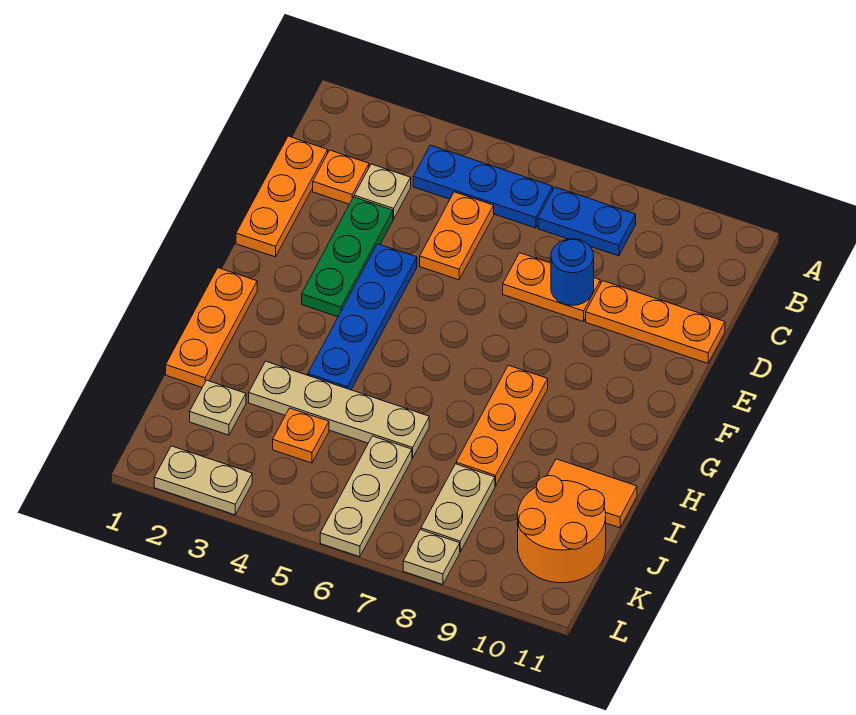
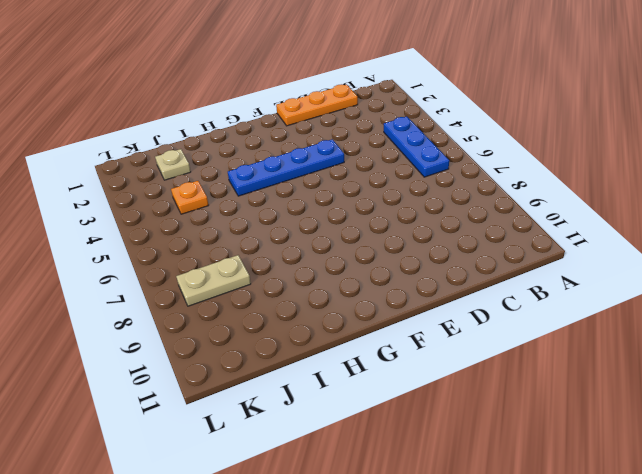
none -> blue 1x2 plate [538,187,636,256]
none -> orange 1x1 plate [313,150,369,204]
none -> tan 1x1 plate [354,164,411,219]

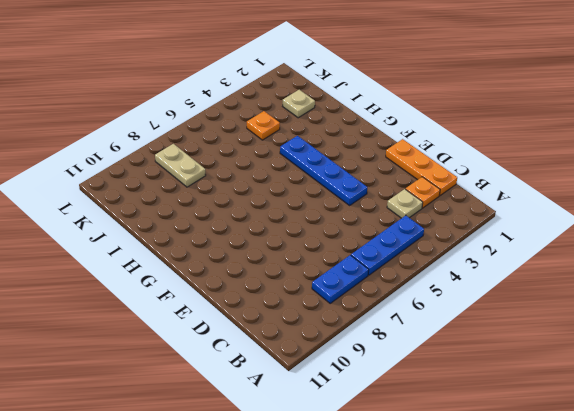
none -> orange 1x2 plate [420,192,494,280]
none -> green 1x3 plate [302,197,393,317]
none -> orange 1x2 plate [503,253,600,322]

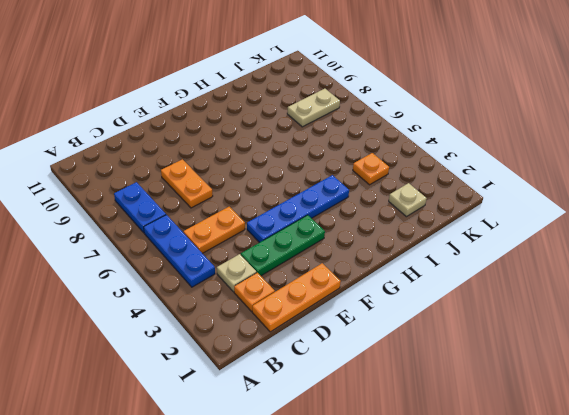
none -> orange 1x3 plate [586,281,725,363]
none -> orange 1x3 plate [166,268,257,387]
none -> orange 1x3 plate [456,365,548,486]

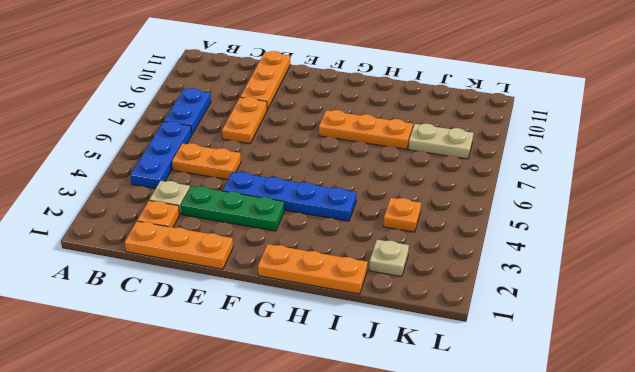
none -> tan 1x4 plate [249,361,429,458]
none -> orange 1x2 tile [547,459,637,528]
none -> tan 1x3 plate [320,436,412,557]

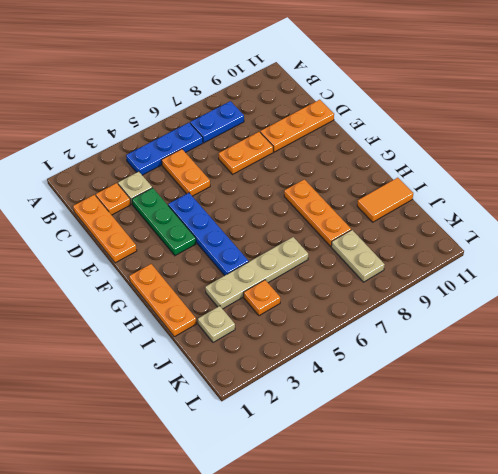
none -> tan 1x3 plate [320,436,412,557]
none -> orange 2x2 round brick [518,476,606,583]
none -> tan 1x2 plate [154,446,252,515]

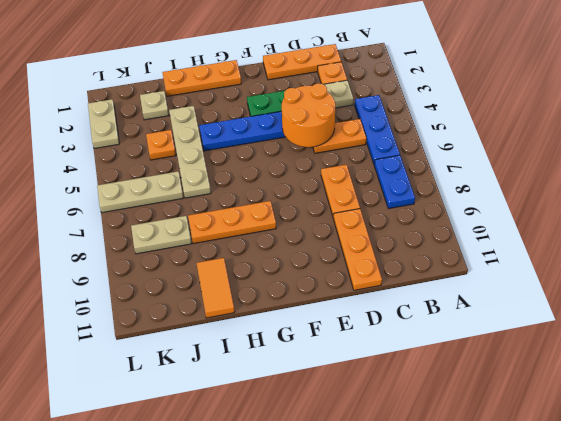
orange 2x2 round brick [282,83,335,147] -> orange 2x2 round brick moved to [518,476,606,583]
none -> tan 1x1 plate [403,530,460,585]
none -> blue 1x1 round brick [551,239,594,305]

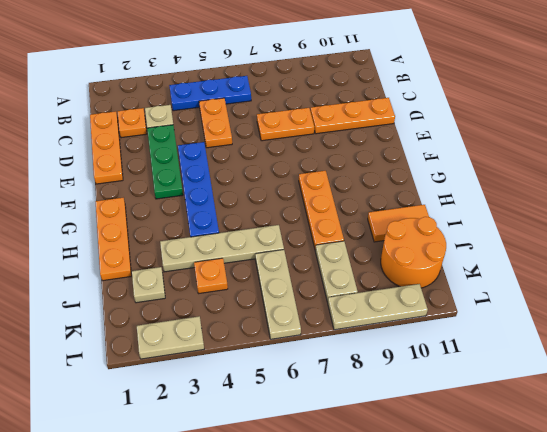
tan 1x3 plate [328,284,428,330] -> tan 1x1 plate [403,530,460,585]
none -> blue 1x2 plate [538,187,636,256]
none -> blue 1x1 round brick [551,239,594,305]

